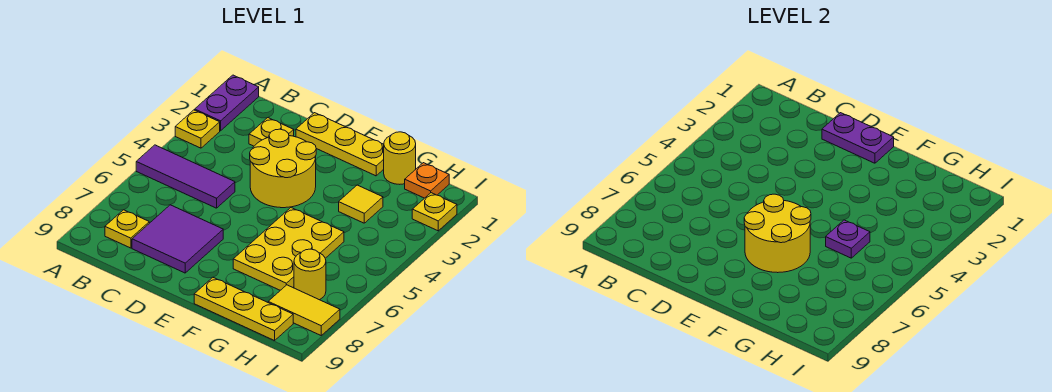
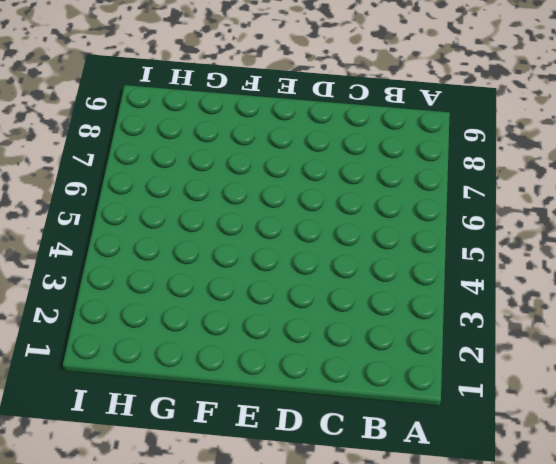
none -> purple 1x2 plate [195,75,259,131]
none -> yellow 1x1 plate [175,110,220,148]
none -> purple 1x3 tile [136,145,235,208]

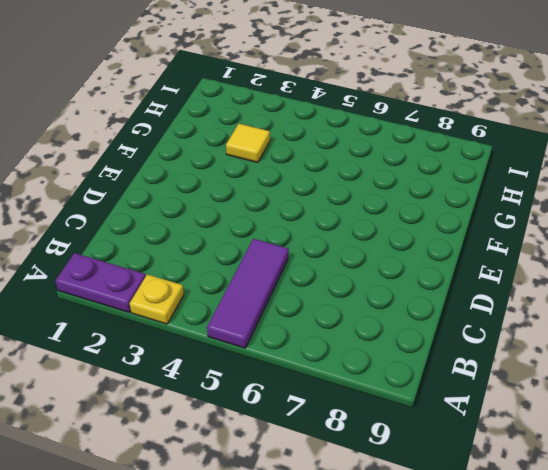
none -> yellow 1x1 plate [105,210,149,248]
none -> yellow 1x1 plate [249,118,294,146]
none -> purple 2x2 tile [132,205,223,273]

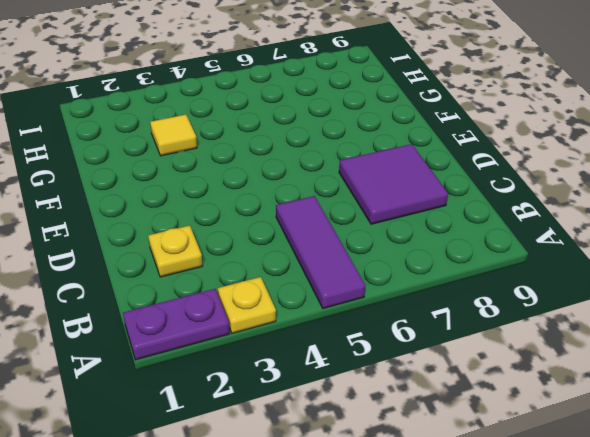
none -> yellow 1x1 plate [105,210,149,248]
none -> yellow 1x3 plate [296,113,384,176]
none -> yellow 2x2 round brick [250,129,316,208]

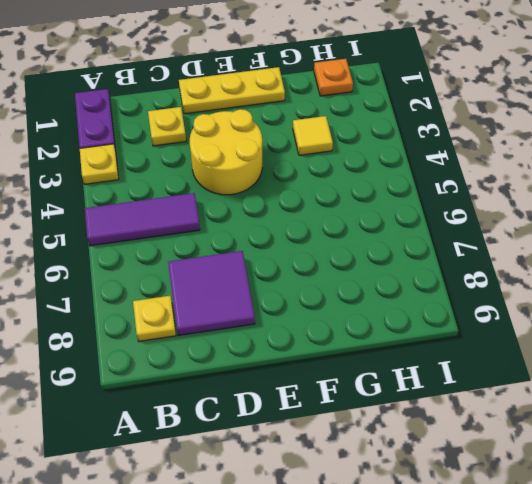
none -> yellow 2x3 plate [233,208,344,290]
none -> yellow 1x3 plate [194,278,293,341]
none -> yellow 1x1 round brick [384,132,416,184]

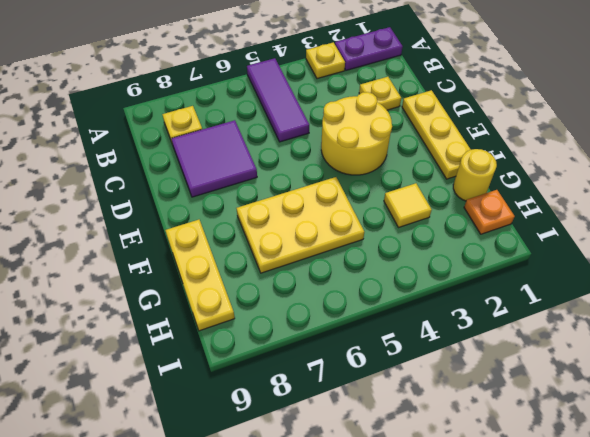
none -> yellow 1x1 round brick [294,249,326,300]
none -> yellow 1x2 tile [268,285,340,335]
none -> yellow 1x1 plate [412,193,457,231]

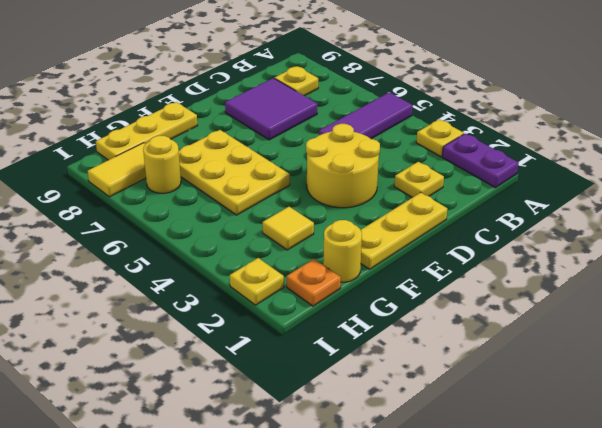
none -> purple 1x2 plate [822,113,894,163]
none -> yellow 2x2 round brick [744,194,811,273]
none -> purple 1x1 plate [826,220,870,258]

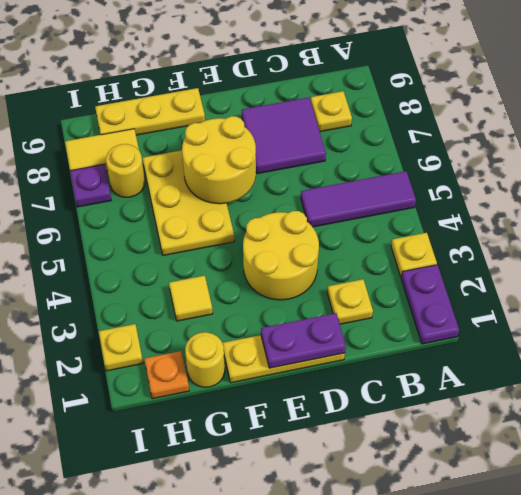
purple 1x1 plate [70,165,111,207] -> purple 1x1 plate moved to [826,220,870,258]

